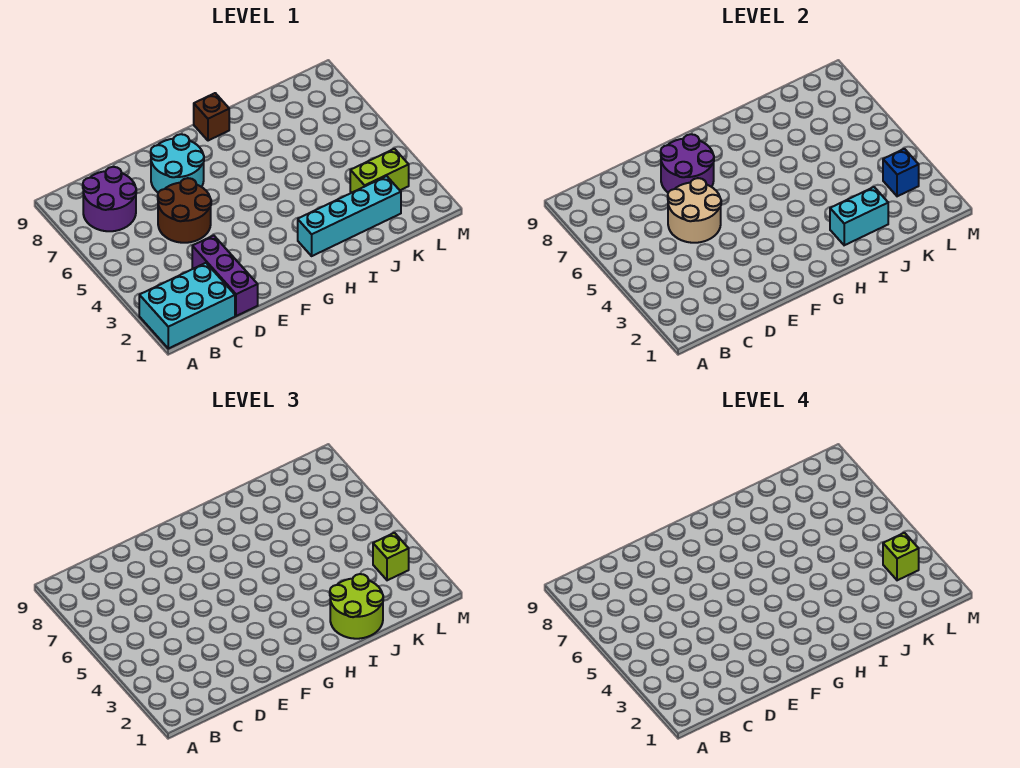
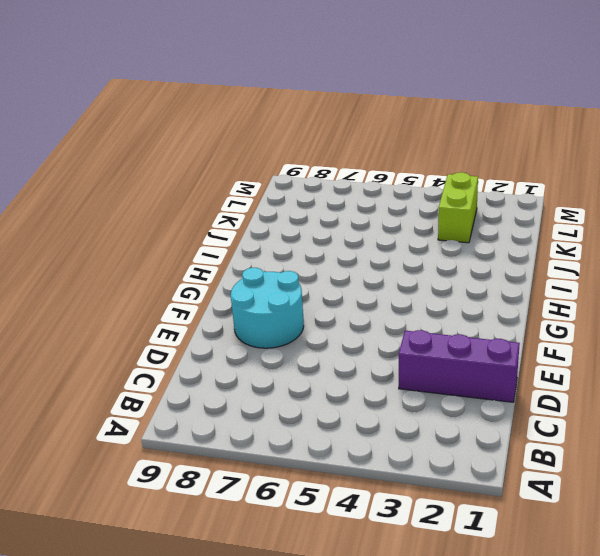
none -> cyan 2x3 brick [139,263,235,349]
none -> purple 2x2 round brick [83,167,136,231]
none -> brown 2x2 round brick [158,178,211,243]

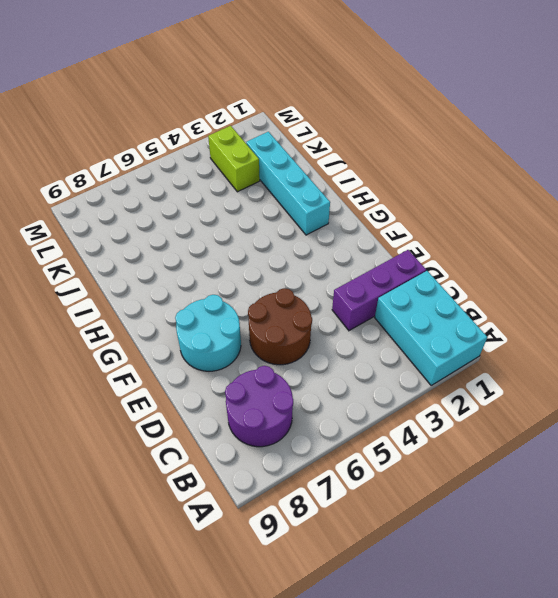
none -> brown 1x1 brick [194,93,229,141]
none -> tan 2x2 round brick [668,178,721,243]
none -> purple 2x2 round brick [661,134,714,192]

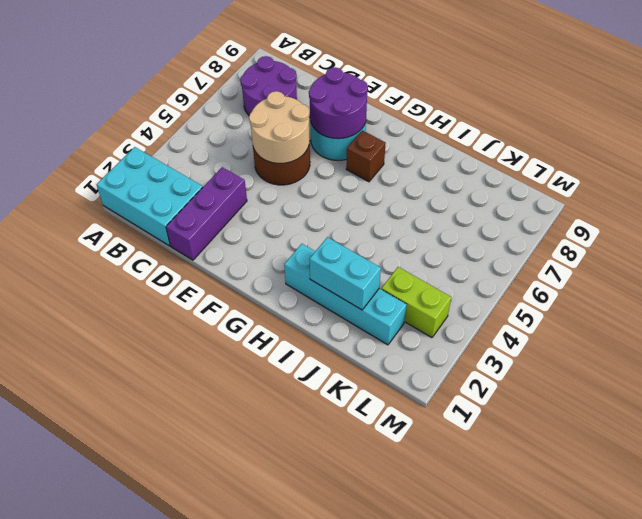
brown 1x1 brick [346,131,386,182] -> brown 1x1 brick moved to [194,93,229,141]
none -> blue 1x1 brick [883,149,919,196]
none -> lime 2x2 round brick [330,574,383,639]
none -> lime 1x1 brick [373,533,409,580]

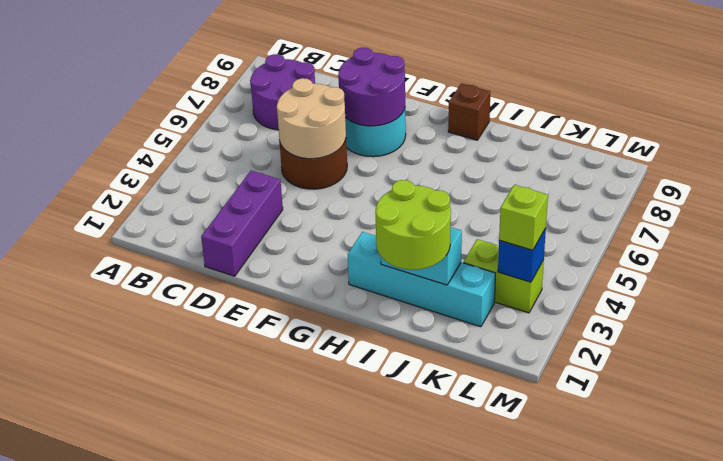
none -> cyan 2x3 brick [139,263,235,349]
none -> lime 1x1 brick [883,533,919,580]

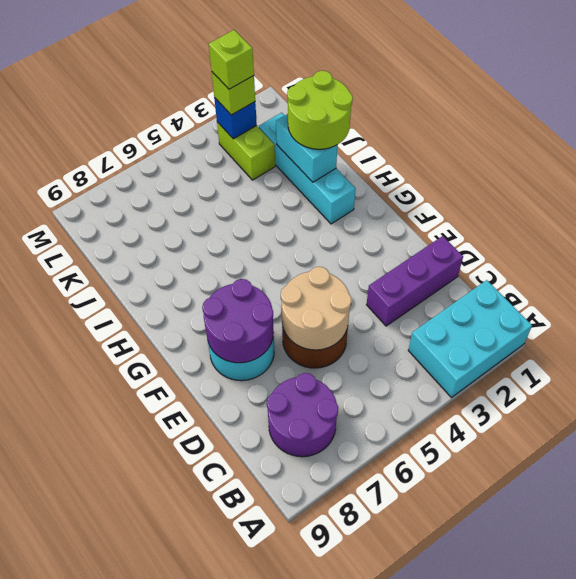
cyan 2x3 brick [408,280,532,398] -> cyan 2x3 brick turned to [139,263,235,349]
none -> brown 1x1 brick [194,93,229,141]

